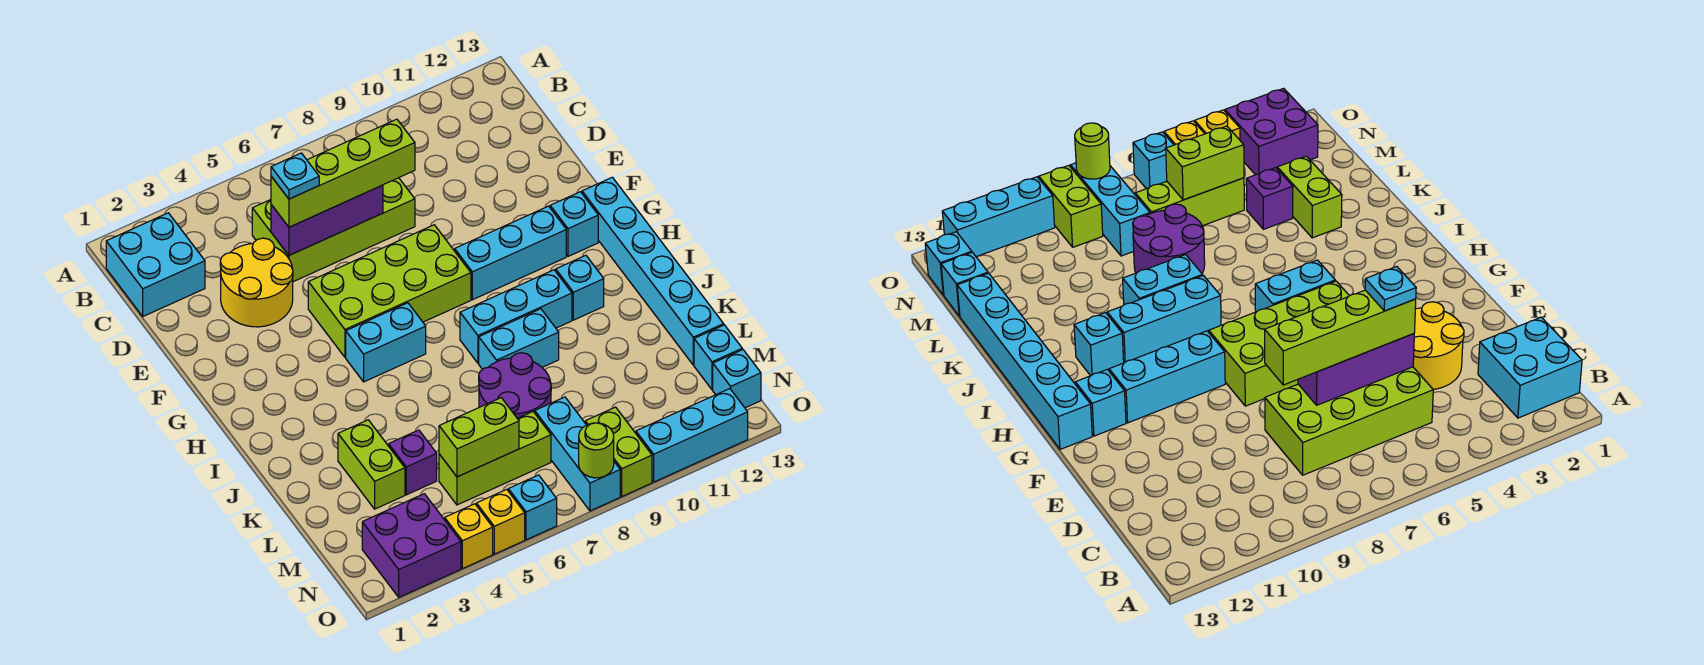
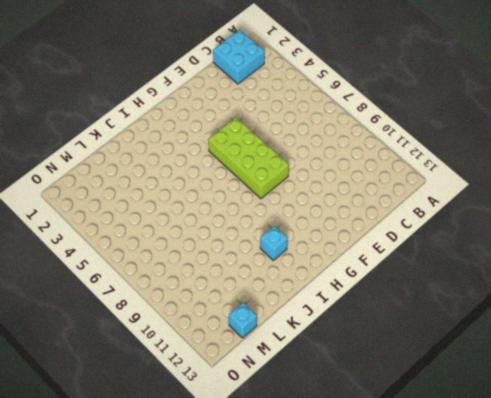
none -> lime 2x4 brick [252,178,415,282]
none -> yellow 2x2 round brick [220,238,293,327]
none -> cyan 1x3 brick [455,206,566,300]

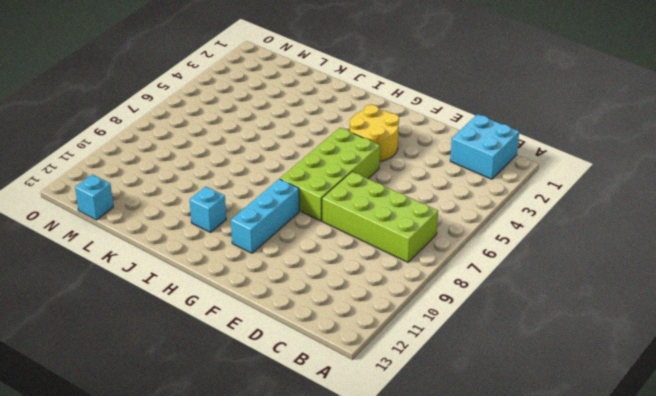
lime 2x4 brick [322,172,438,262] -> lime 2x4 brick turned to [252,178,415,282]
yellow 2x2 round brick [350,105,399,161] -> yellow 2x2 round brick moved to [220,238,293,327]
none -> cyan 1x1 brick [550,192,598,256]
none -> cyan 1x6 brick [582,177,724,365]
none -> cyan 1x2 brick [346,303,426,382]

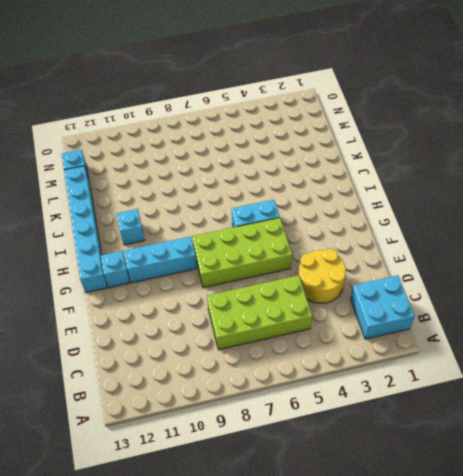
none -> cyan 1x3 brick [460,270,572,363]
none -> cyan 1x2 brick [479,309,559,369]
none -> lime 1x2 brick [338,420,405,509]

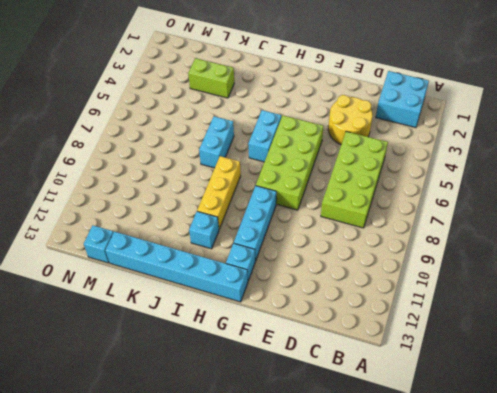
yellow 1x3 brick [197,156,241,229] -> cyan 1x3 brick [460,270,572,363]
cyan 1x2 brick [199,116,234,168] -> cyan 1x2 brick moved to [479,309,559,369]
none -> purple 2x2 round brick [479,353,551,418]
none -> purple 1x1 brick [389,430,437,495]
none -> lime 1x3 brick [439,412,551,505]

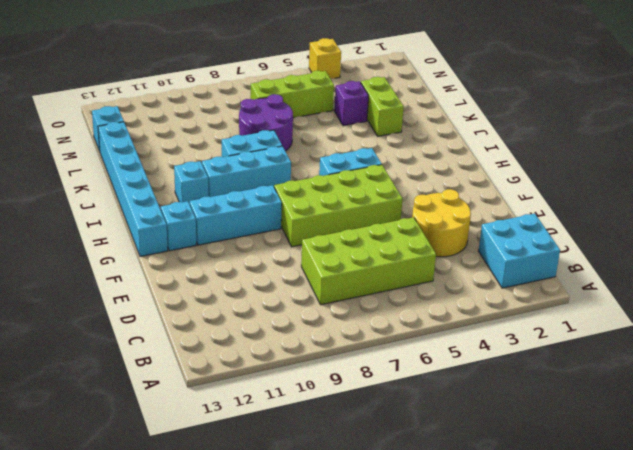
none -> cyan 1x3 brick [535,397,620,511]
none -> purple 2x2 brick [362,494,461,597]
none -> lime 1x2 brick [585,407,652,496]

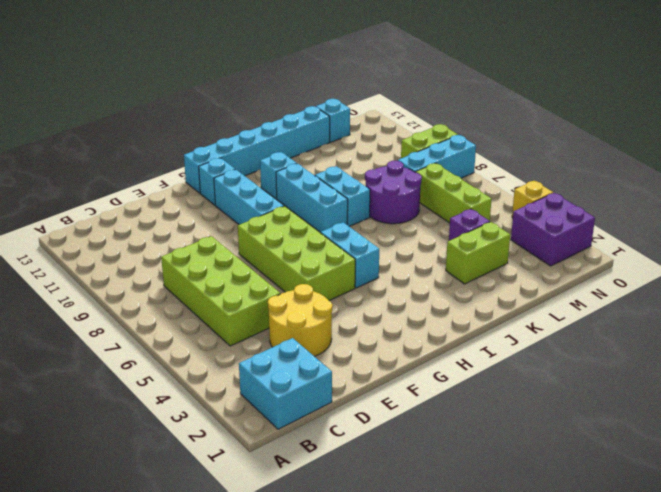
none -> cyan 1x1 brick [713,350,761,408]
none -> yellow 1x1 brick [477,489,525,554]
none -> cyan 1x1 brick [508,475,557,540]

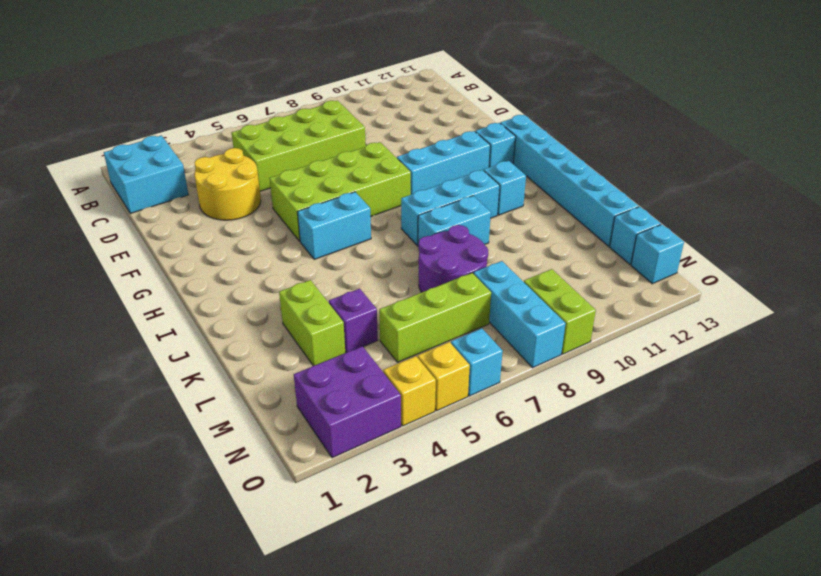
none -> cyan 1x3 brick [636,389,748,482]
none -> purple 1x3 brick [271,185,383,255]
none -> lime 1x2 brick [439,398,519,477]

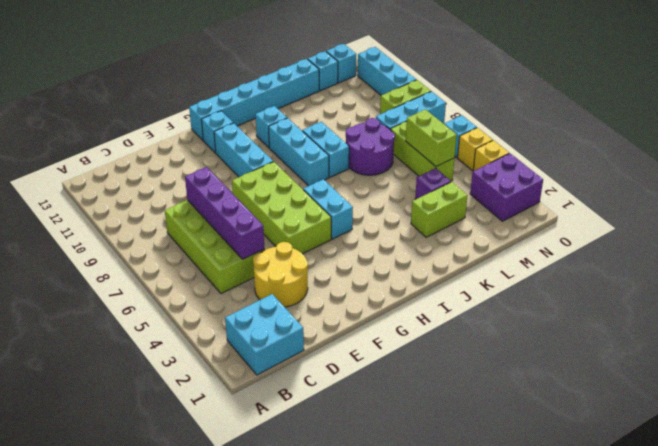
purple 1x4 brick [185,167,264,259] -> purple 1x3 brick [271,185,383,255]
none -> lime 1x1 round brick [579,423,614,478]
none -> lime 1x4 brick [271,119,415,227]
none -> cyan 1x1 plate [271,153,319,199]

